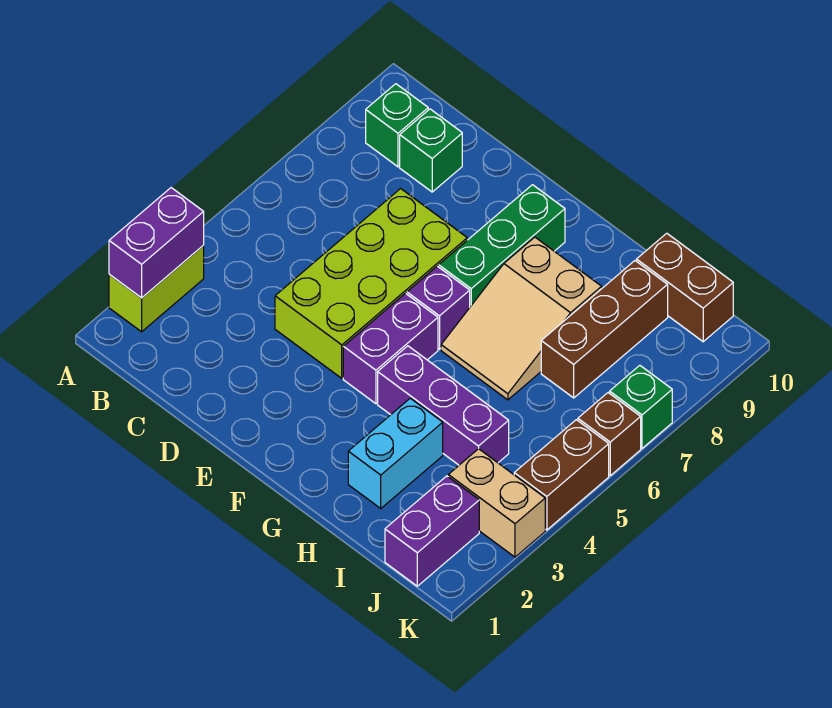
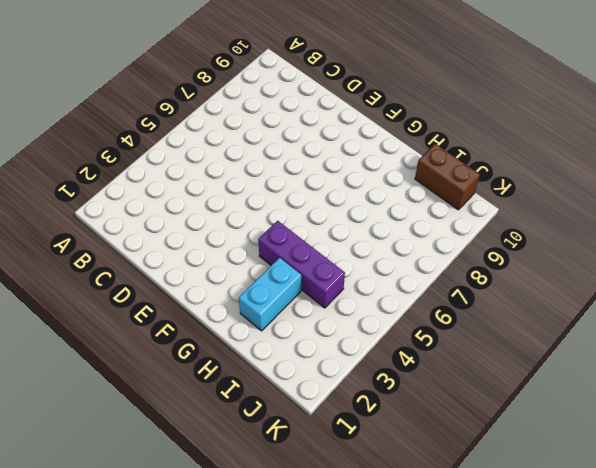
none -> lime 1x2 brick [109,246,204,332]
none -> green 1x1 brick [366,84,428,167]
none -> green 1x1 brick [400,109,462,192]

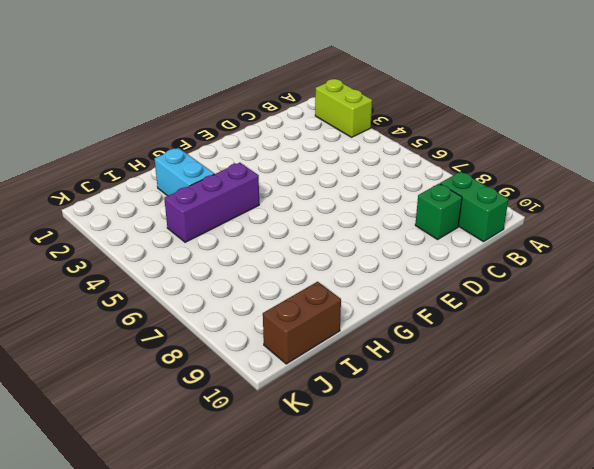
green 1x2 brick [440,172,509,242] -> green 1x1 brick [366,84,428,167]
none -> lime 2x4 brick [275,189,467,378]
none -> purple 1x2 brick [343,293,438,404]
none -> purple 1x1 brick [407,266,470,349]

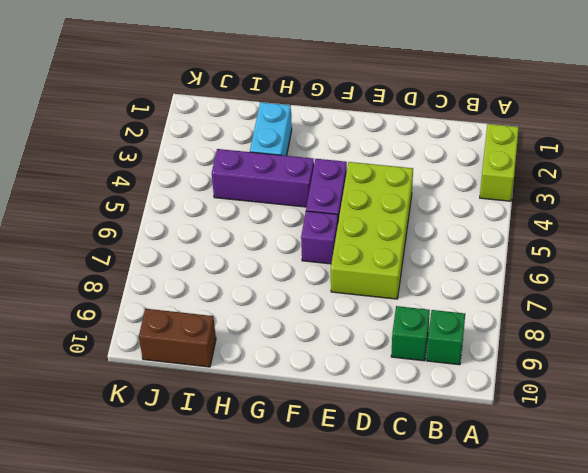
none -> green 1x3 brick [439,185,565,307]
none -> tan 2x3 slope [441,237,602,400]
none -> brown 1x3 brick [541,261,668,398]

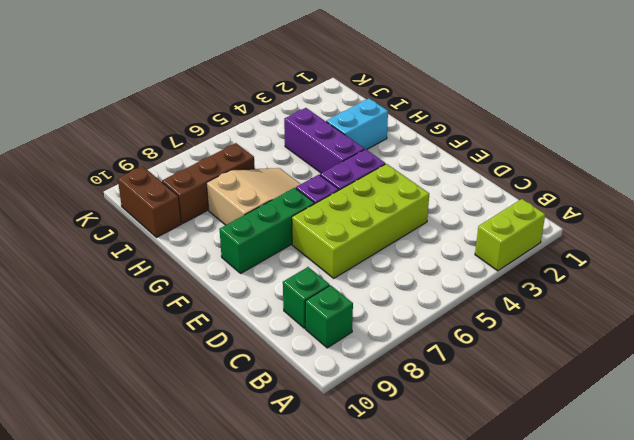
none -> purple 1x2 brick [385,476,479,586]
none -> tan 1x2 brick [448,449,545,557]
none -> brown 1x2 brick [514,420,609,530]

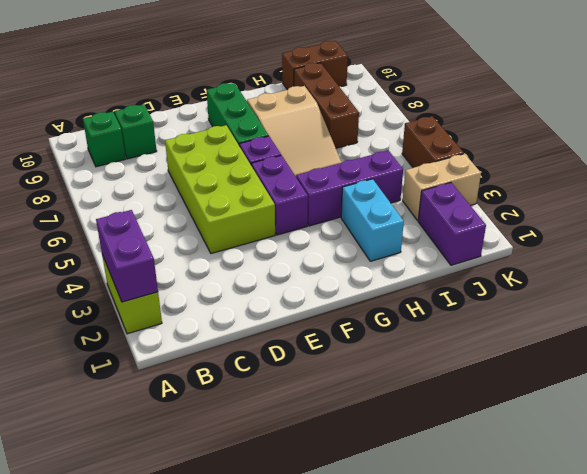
none -> brown 1x1 brick [578,393,641,475]
none -> green 1x1 brick [610,365,672,448]

